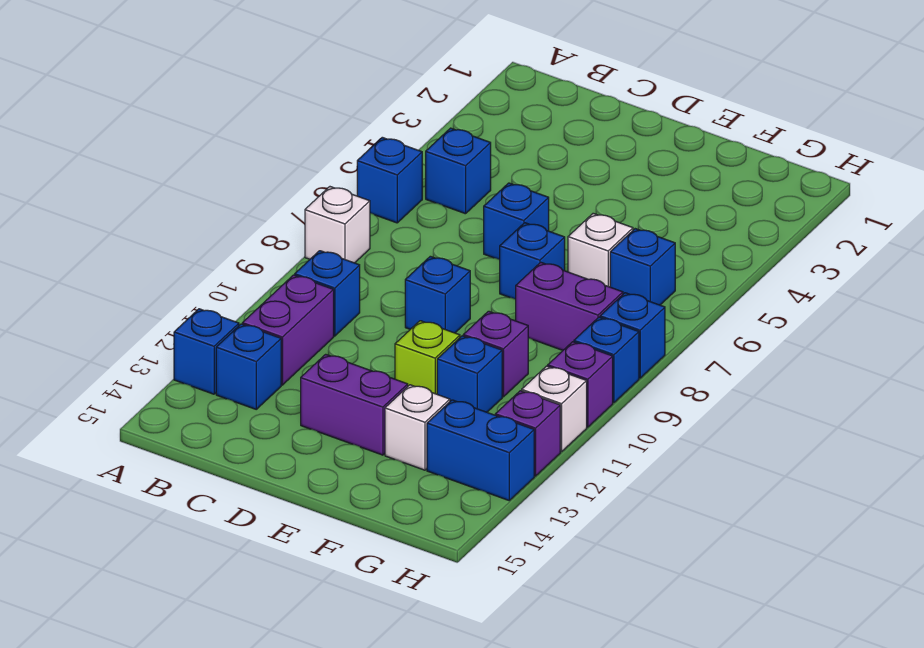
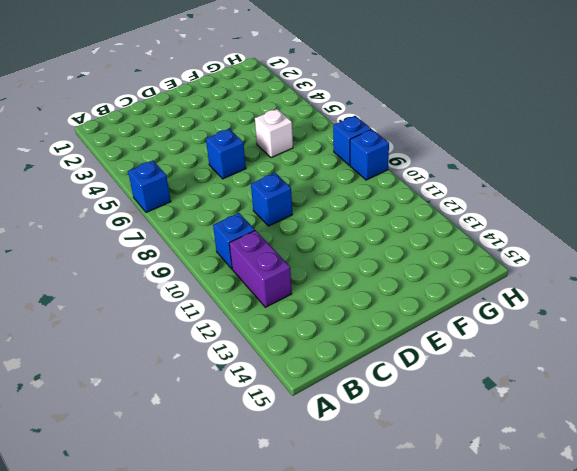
none -> white 1x1 brick [305,187,370,263]
none -> blue 1x1 brick [174,309,239,394]
none -> blue 1x1 brick [426,128,491,214]

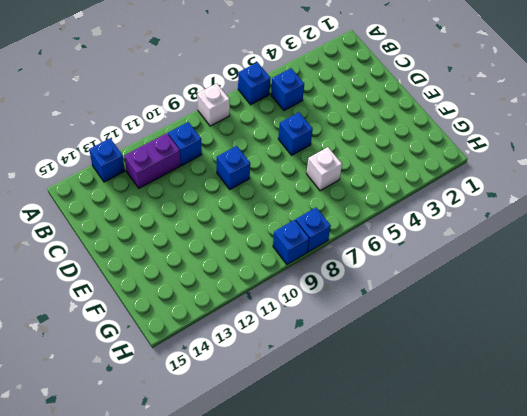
none -> blue 1x1 brick [216,324,281,409]
none -> purple 1x2 brick [301,354,408,455]
none -> blue 1x1 brick [500,223,565,299]

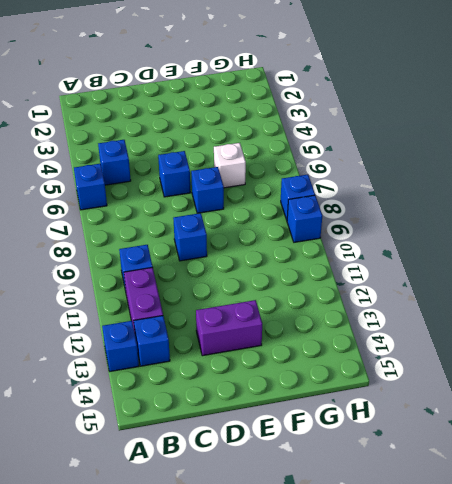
none -> white 1x1 brick [305,187,370,263]
none -> lime 1x1 brick [395,321,460,394]
none -> purple 1x2 brick [516,262,623,350]

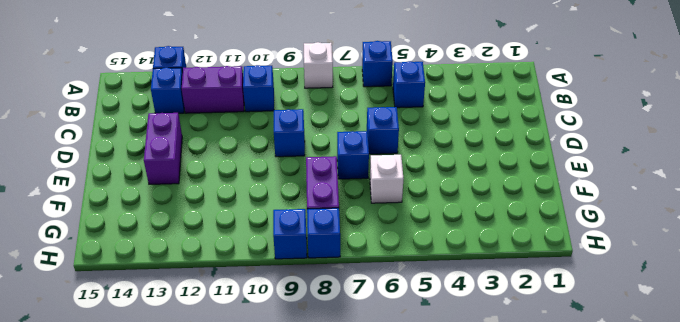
none -> lime 1x1 brick [395,321,460,394]
none -> purple 1x1 brick [463,311,528,397]
none -> blue 1x1 brick [437,336,502,412]

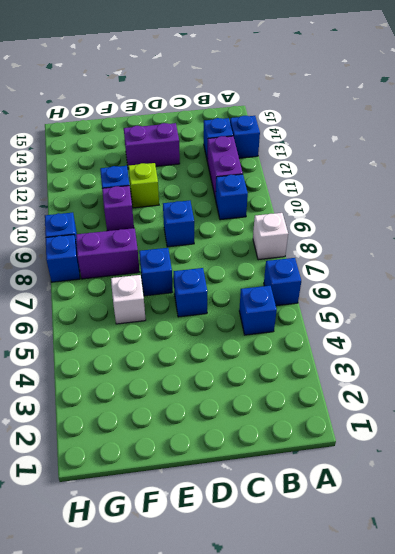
none -> white 1x1 brick [385,385,450,470]
none -> blue 1x1 brick [610,229,675,305]
none -> blue 1x2 brick [427,400,534,500]

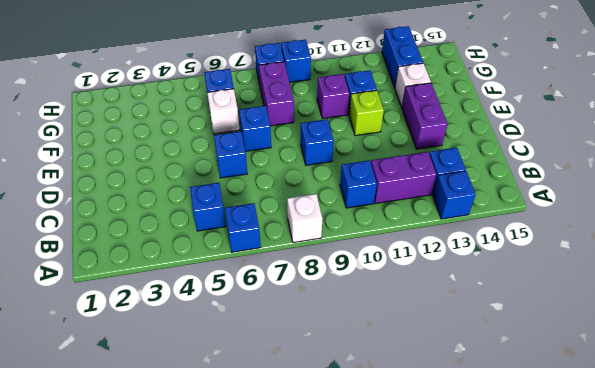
none -> purple 1x1 brick [548,342,613,427]
none -> white 1x1 brick [522,366,587,452]
none -> purple 1x1 brick [495,391,560,476]

